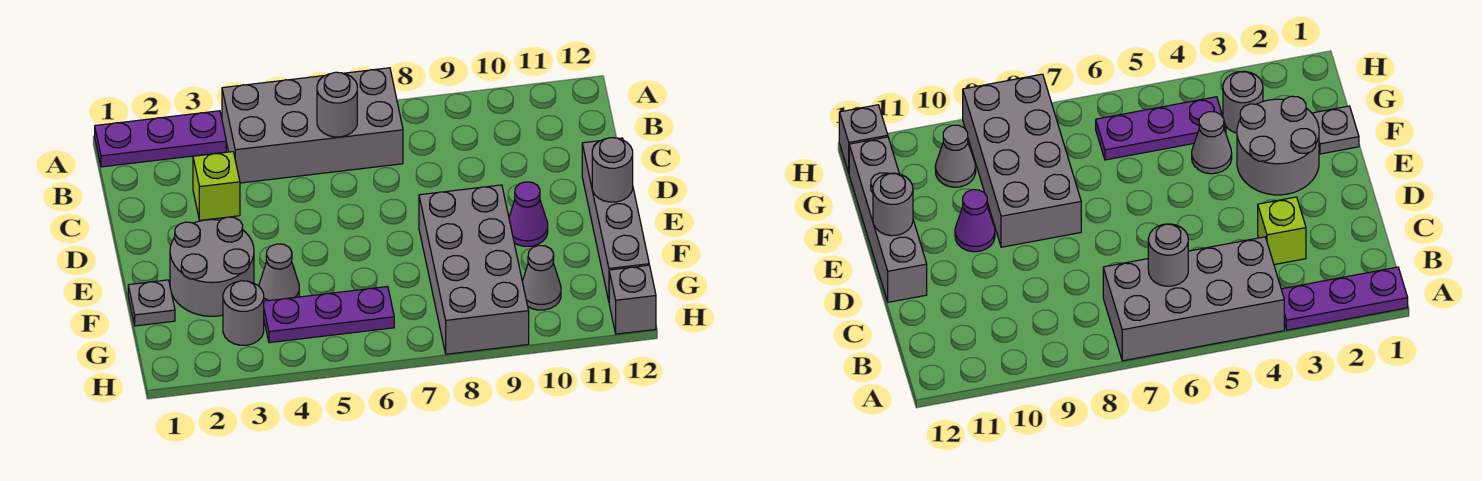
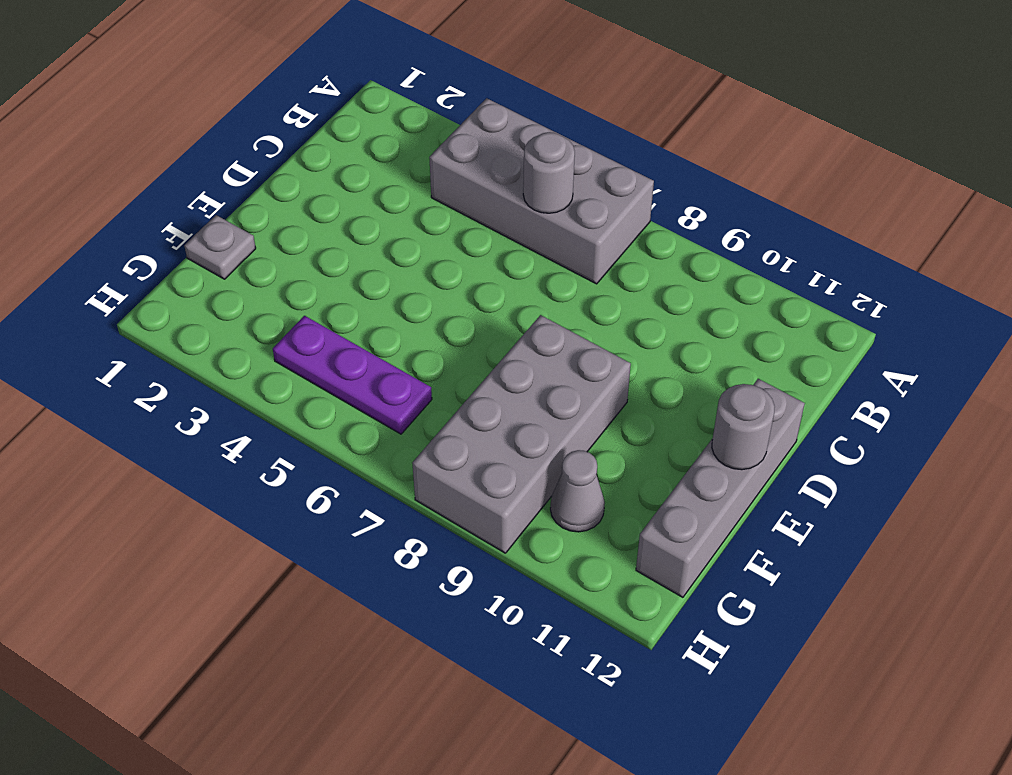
none -> purple 1x3 plate [95,111,226,167]
none -> lime 1x1 brick [193,152,240,220]
none -> grey 2x2 round brick [170,217,254,316]

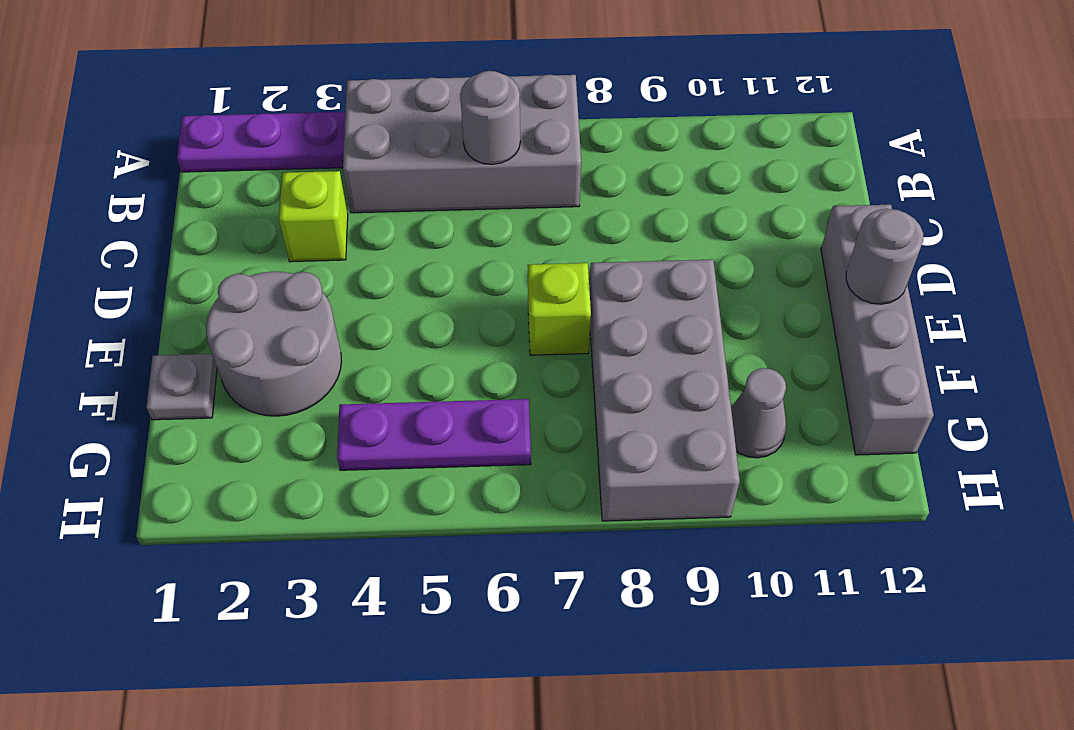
lime 1x1 brick [528,263,591,355] -> none
none -> purple 1x1 cone [509,182,548,246]
none -> grey 1x1 cone [259,244,299,301]
none -> grey 1x1 round brick [223,281,264,345]

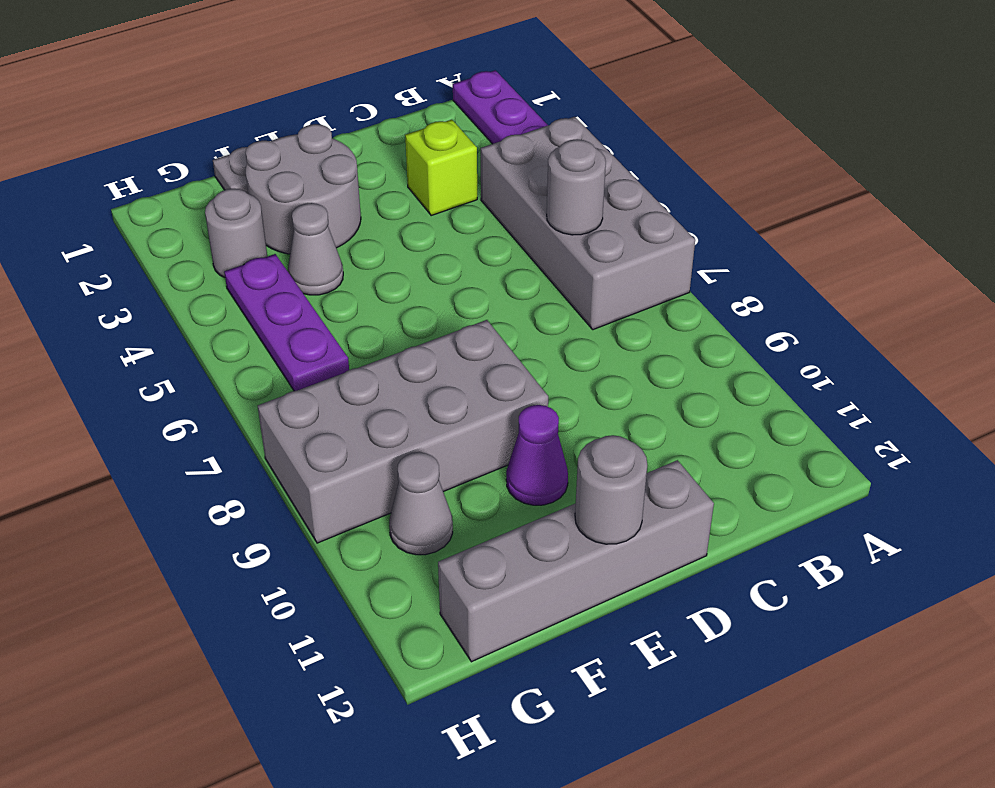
none -> grey 1x1 brick [609,265,656,334]

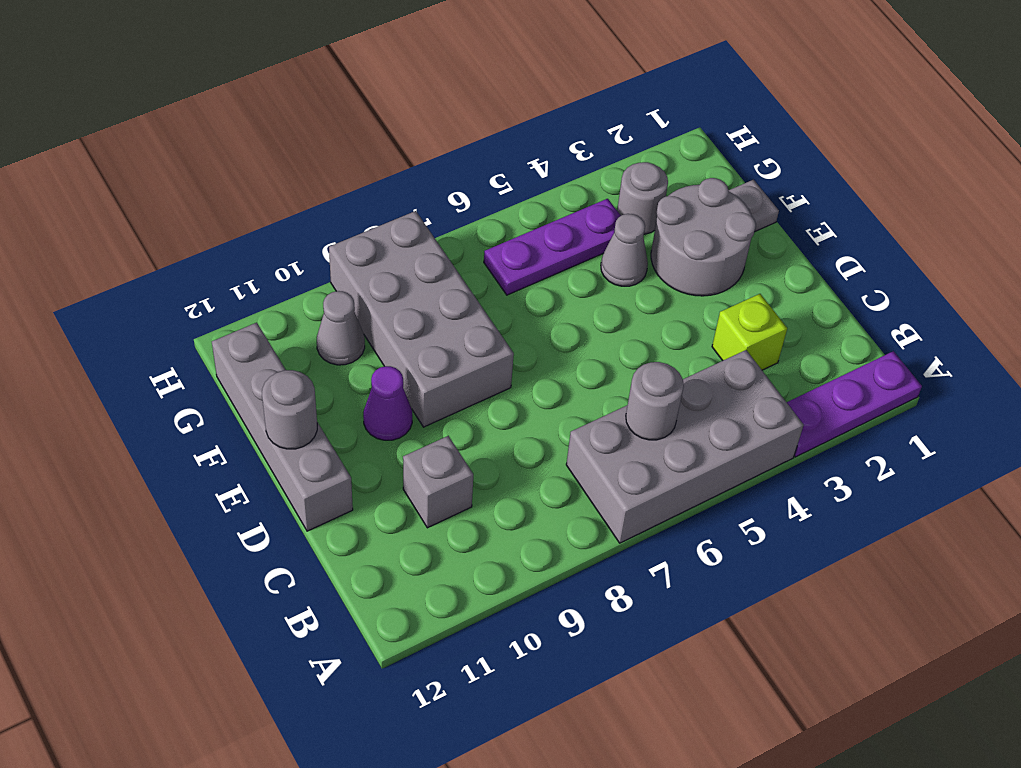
grey 1x1 brick [403,436,473,528] -> grey 1x1 brick moved to [609,265,656,334]

